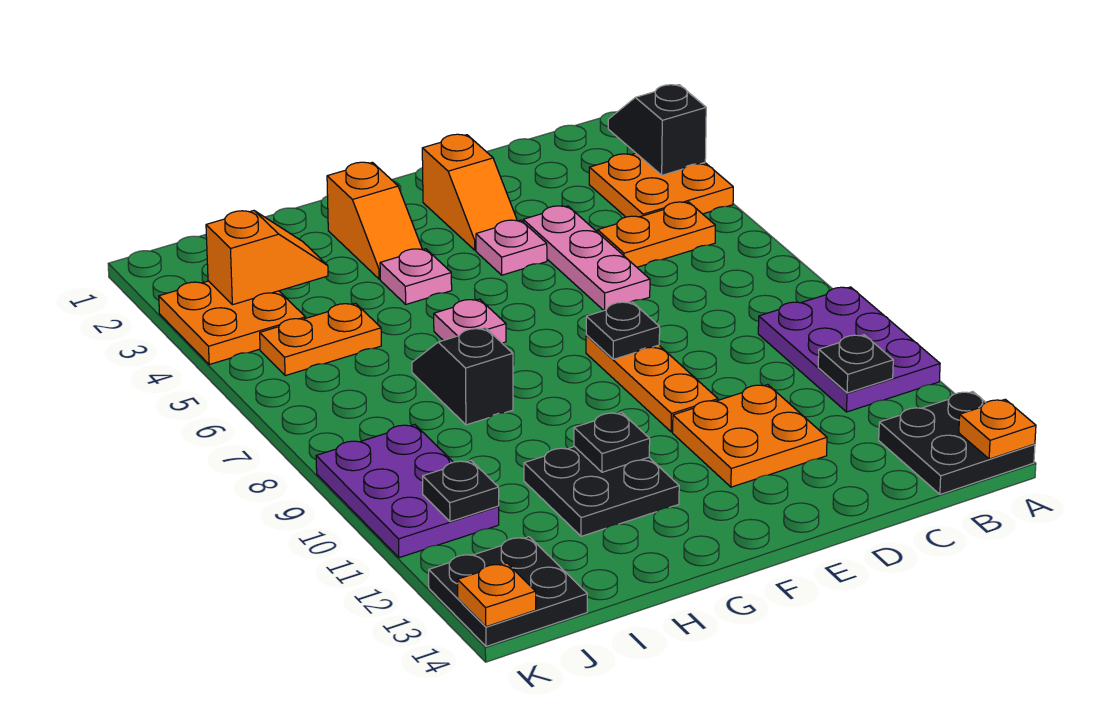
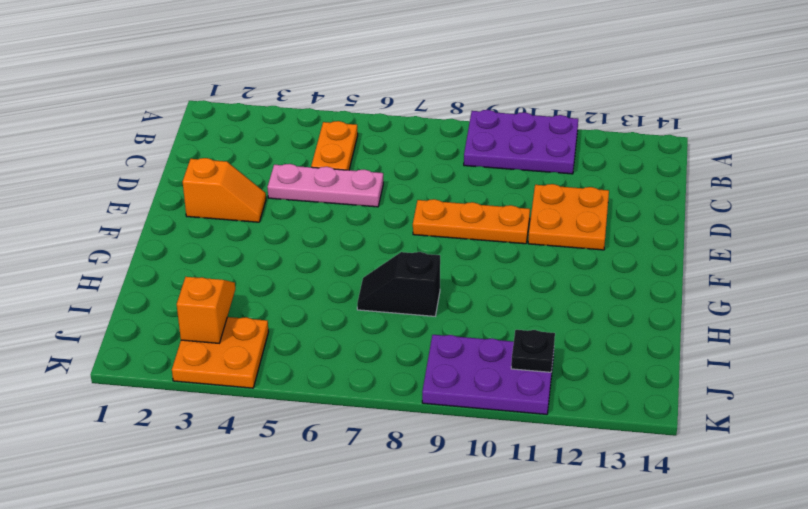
none -> orange 2x2 plate [589,153,733,217]
none -> black 2x2 plate [879,392,1035,494]
none -> pink 1x1 plate [476,220,547,275]

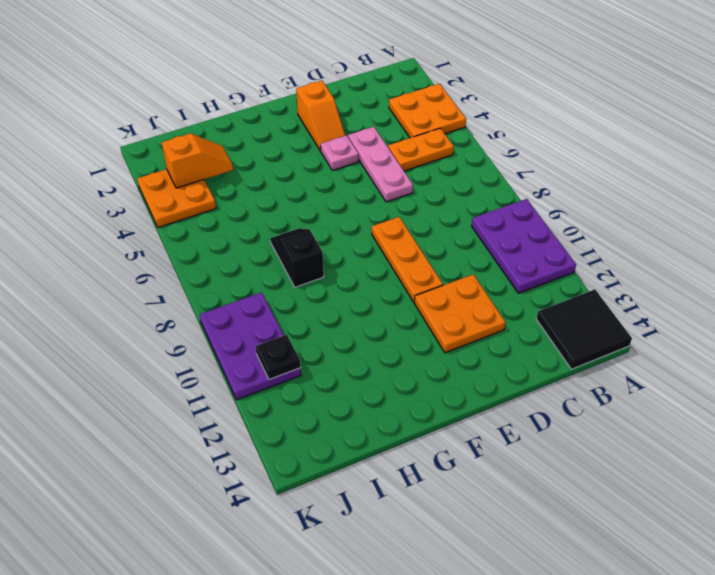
black 2x2 tile [536,289,632,369] -> black 2x2 plate [879,392,1035,494]
none -> orange 1x2 slope [327,162,422,279]
none -> pink 1x1 plate [380,249,452,304]
none -> pink 1x1 plate [434,299,506,343]

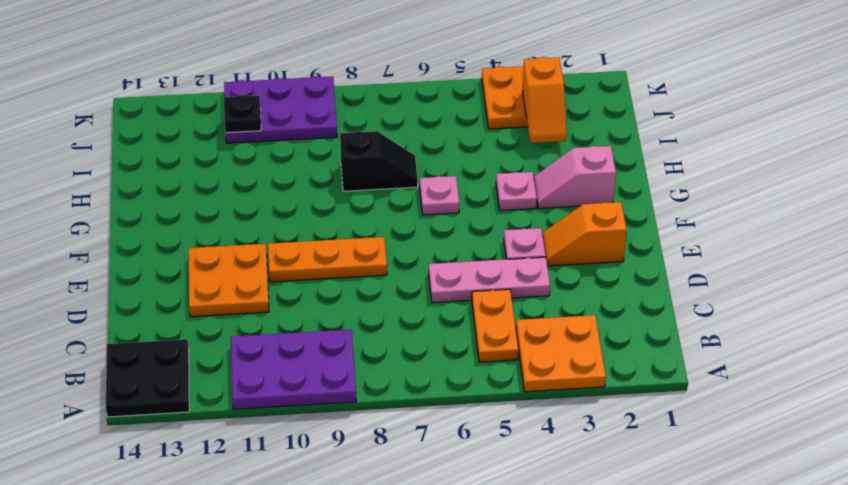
pink 1x2 slope [534,146,616,208] -> orange 1x2 slope [327,162,422,279]
none -> black 2x2 plate [524,447,679,536]
none -> orange 1x2 plate [260,303,381,376]
none -> black 2x2 plate [429,537,587,646]

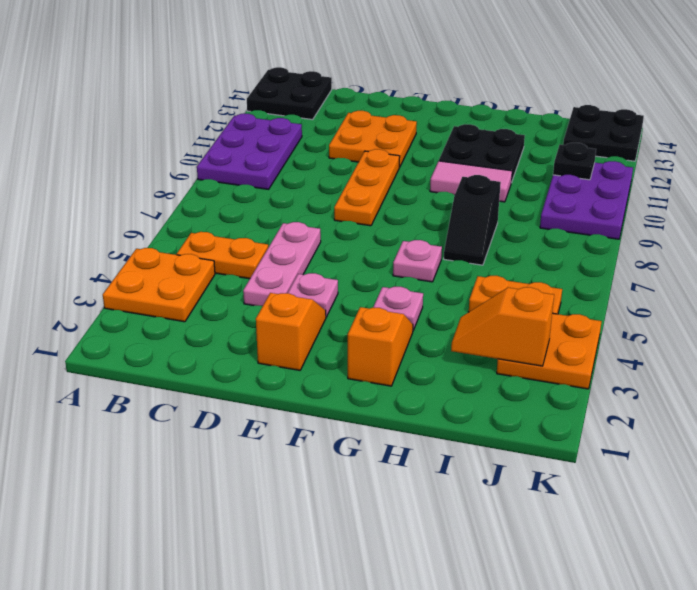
pink 1x2 tile [430,161,512,202] -> none
none -> black 1x2 slope [608,85,706,175]
none -> orange 1x1 plate [959,399,1036,459]
none -> black 1x1 plate [818,335,893,393]

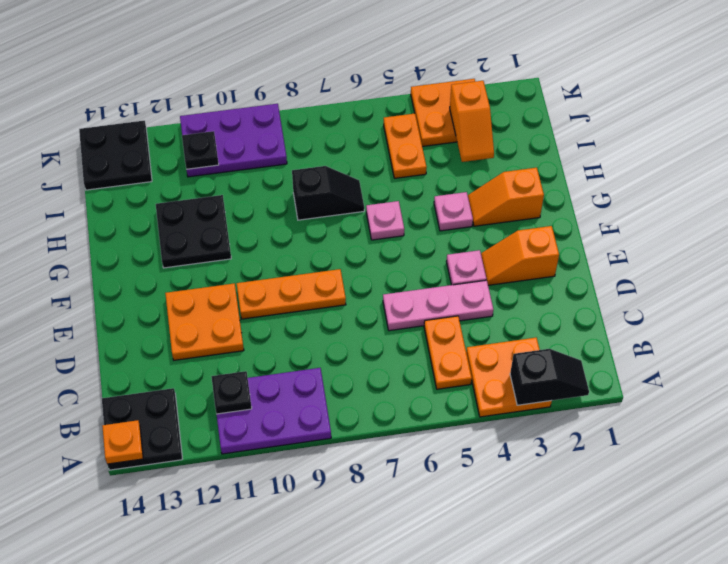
none -> black 1x1 plate [586,302,660,359]
none -> black 1x1 plate [574,412,650,472]
none -> orange 1x1 plate [458,563,536,627]

